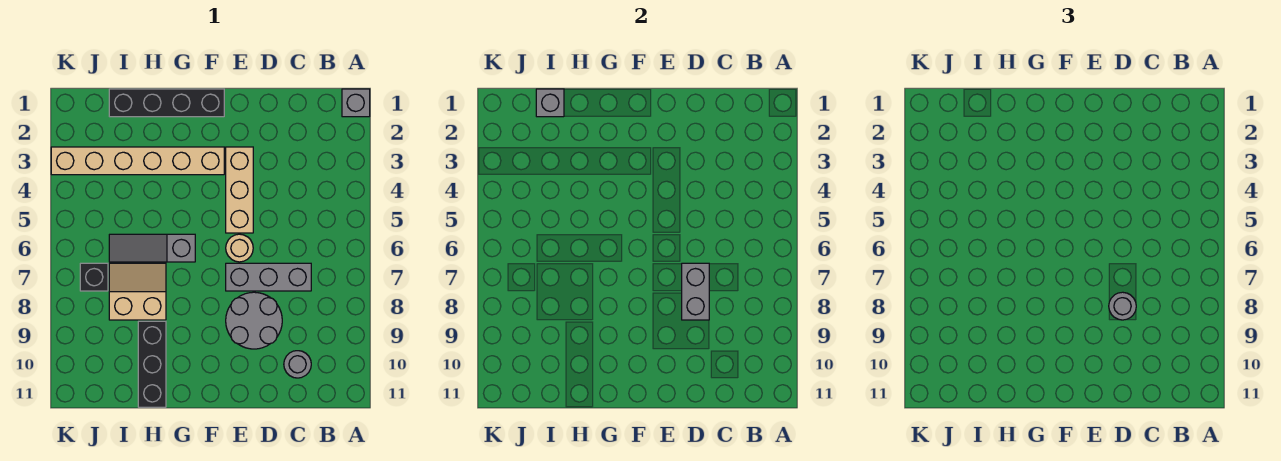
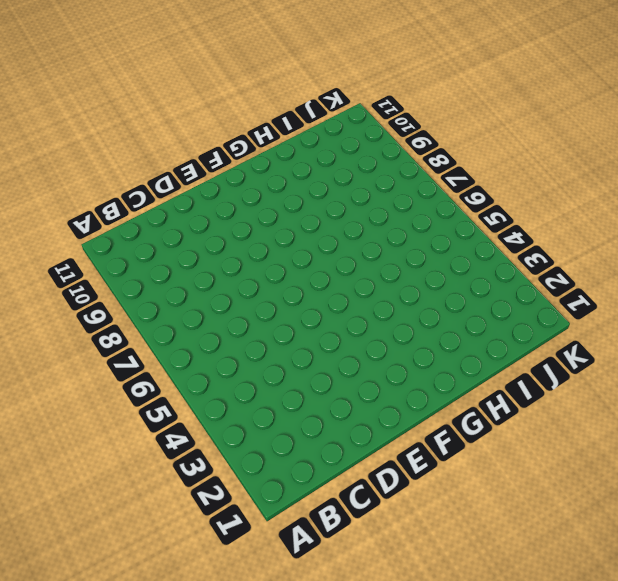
none -> grey 1x1 brick [342,89,370,117]
none -> grey 1x3 brick [226,263,311,291]
none -> grey 1x1 round brick [284,351,311,378]

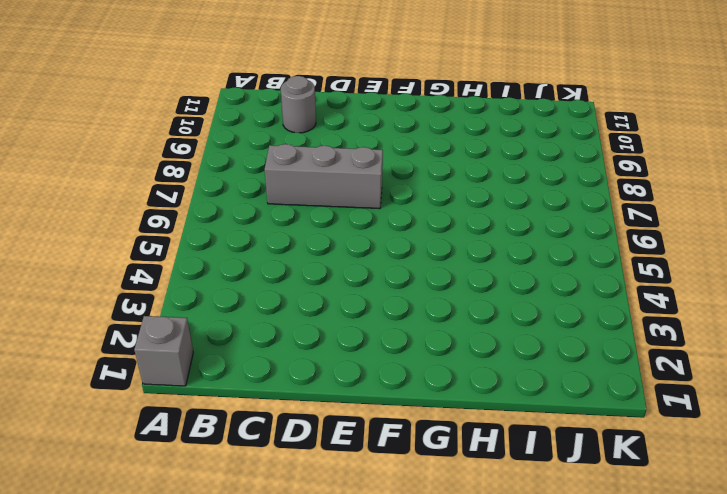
none -> grey 2x2 round brick [226,292,282,349]
none -> tan 1x3 brick [226,147,253,233]
none -> tan 1x1 round brick [226,234,253,262]

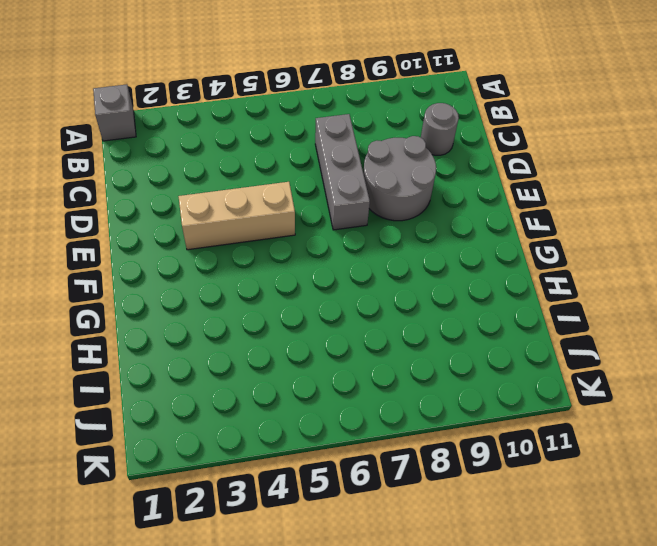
none -> tan 1x1 round brick [226,234,253,262]
none -> black 1x4 brick [109,89,224,117]
none -> tan 1x6 brick [51,147,224,175]

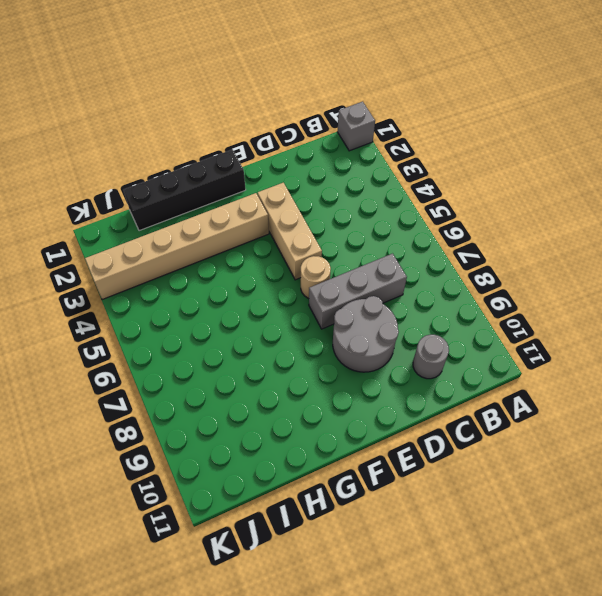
none -> grey 1x3 slope [109,234,195,262]
none -> tan 2x2 slope [109,263,166,320]
none -> black 1x3 brick [138,321,166,407]

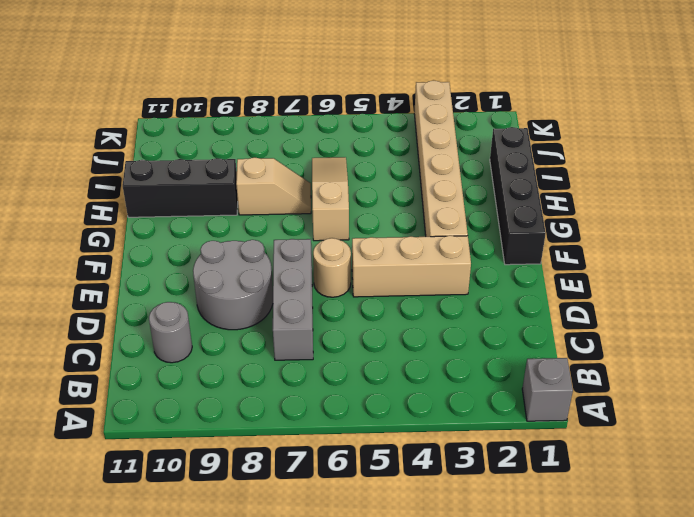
tan 1x3 slope [312,157,349,241] -> grey 1x3 slope [109,234,195,262]
tan 1x2 slope [236,157,311,215] -> tan 2x2 slope [109,263,166,320]
none -> black 1x1 brick [80,263,108,291]
none -> grey 1x2 brick [682,263,709,320]
none -> grey 1x1 brick [536,89,564,117]

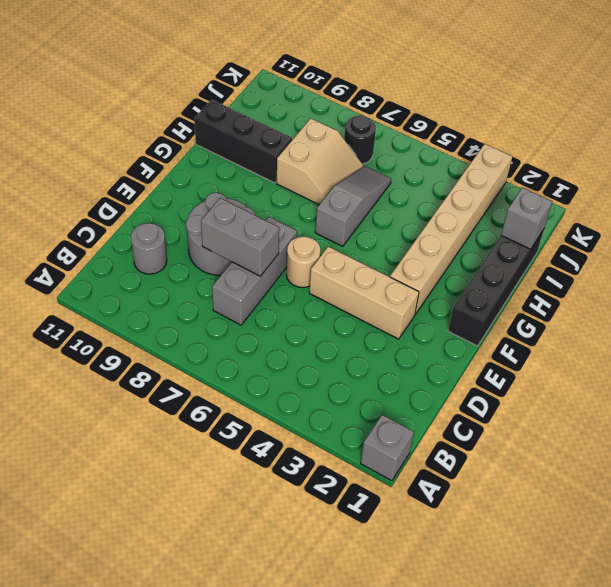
black 1x1 round brick [344,115,376,164] -> black 1x1 brick [80,263,108,291]
none -> grey 1x1 round brick [1109,292,1136,320]

